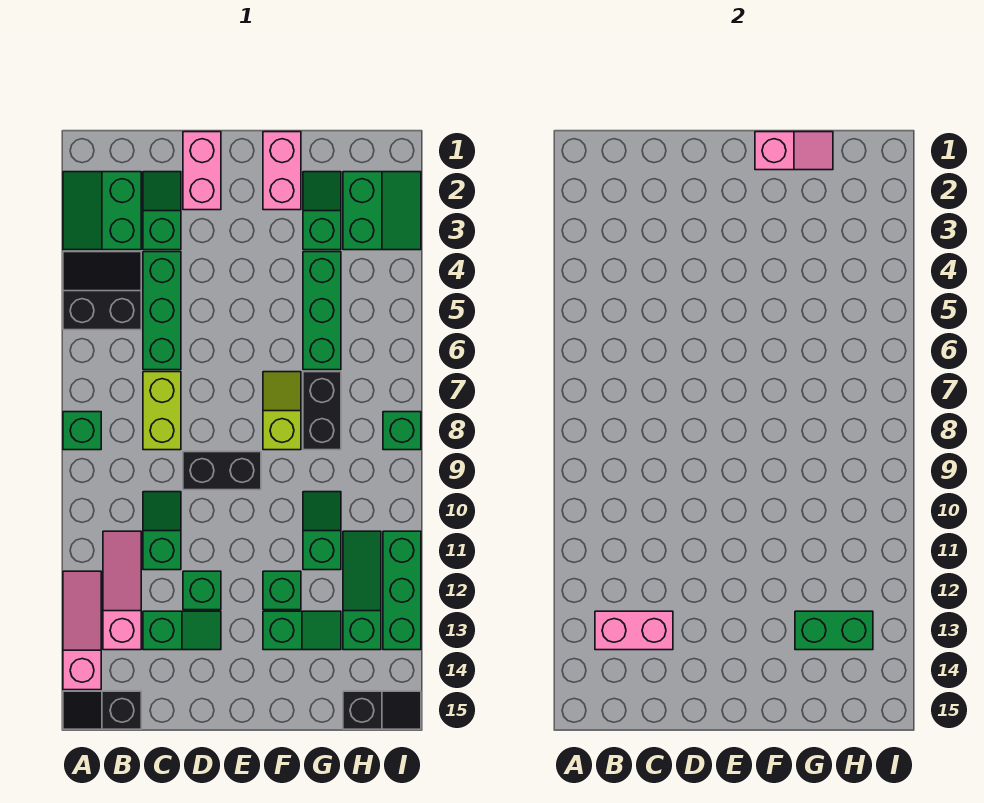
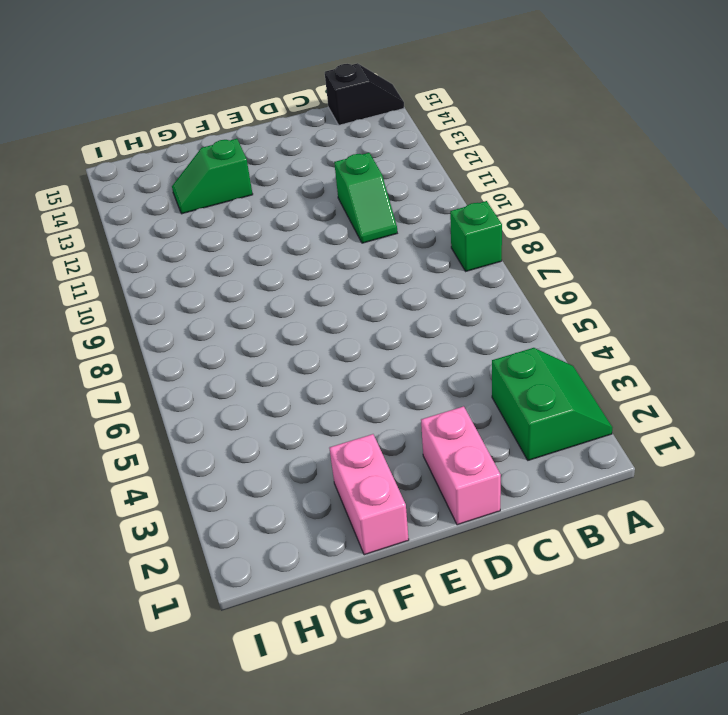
none -> black 2x2 slope [63,252,141,330]
none -> pink 1x3 slope [63,571,101,690]
none -> pink 1x3 slope [103,531,141,650]
none -> green 1x2 slope [143,172,181,250]

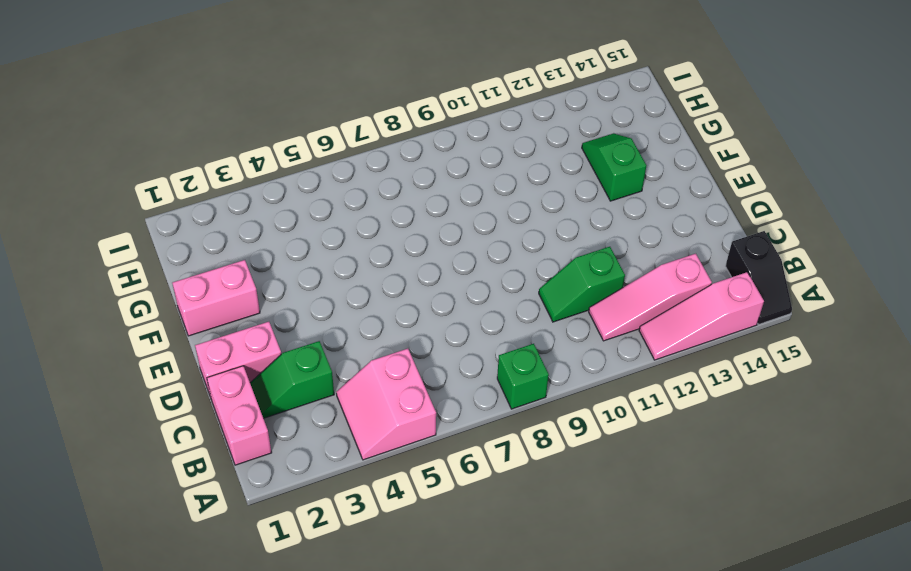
pink 2x2 slope [336,349,436,460] -> black 2x2 slope [63,252,141,330]
pink 1x2 brick [207,366,272,465] -> pink 1x2 brick moved to [595,611,673,650]
none -> green 2x2 slope [63,172,141,250]
none -> green 1x3 brick [143,252,181,370]
none -> lime 1x2 brick [143,372,181,450]
none -> green 1x2 slope [143,611,221,650]

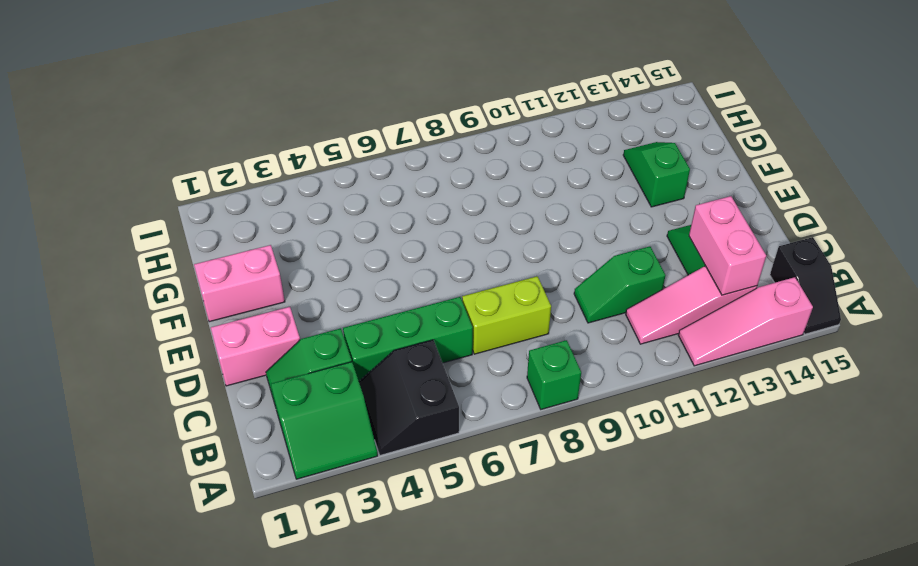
none -> black 1x2 brick [183,452,261,490]
none -> green 1x1 brick [183,571,221,610]
none -> lime 1x2 slope [263,372,301,450]
none -> green 1x1 brick [263,571,301,610]

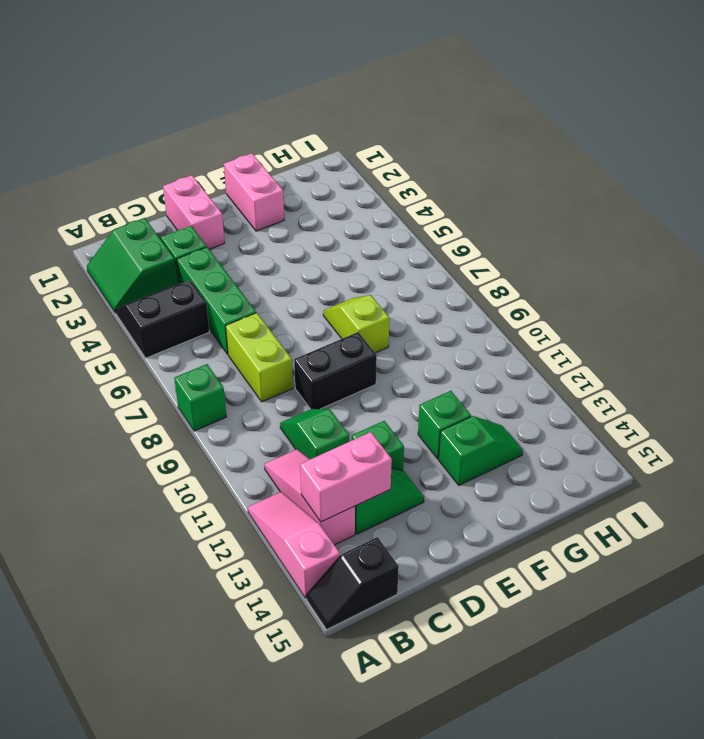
none -> green 1x2 slope [303,172,341,250]
none -> green 1x3 brick [303,252,341,370]
none -> black 1x2 brick [303,372,341,450]
none -> green 1x2 slope [303,492,341,570]

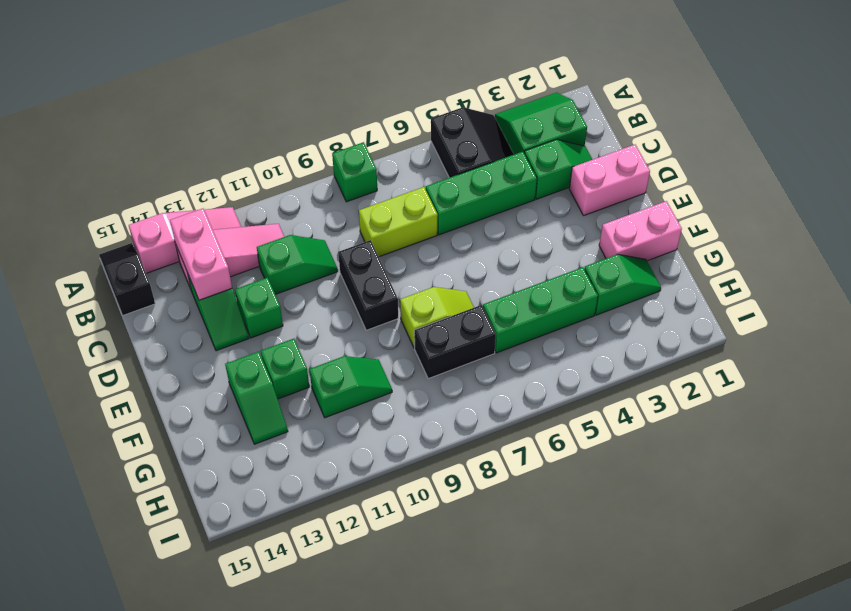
none -> green 2x2 slope [343,172,421,250]
none -> green 1x3 slope [343,531,381,650]
none -> black 1x2 slope [343,691,421,729]
none -> green 1x1 brick [383,412,421,450]

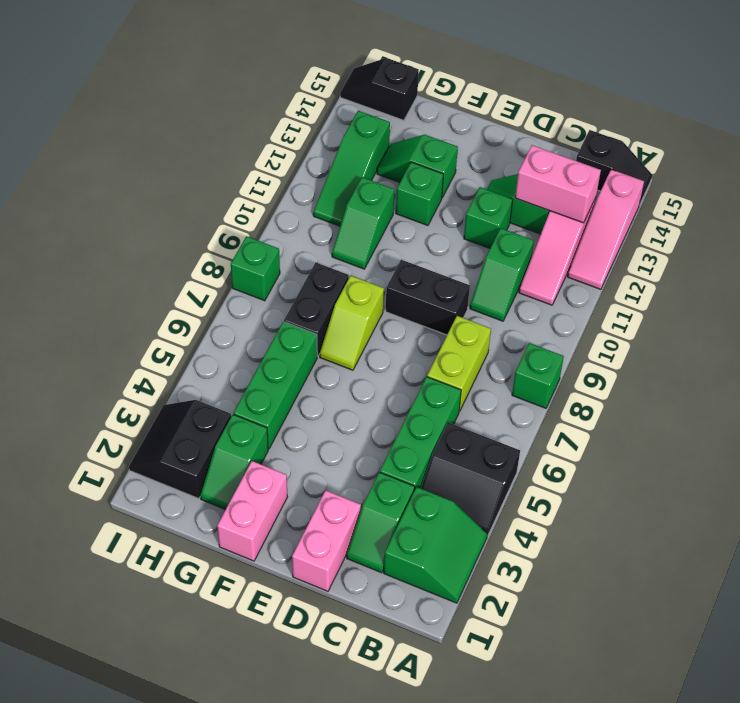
black 2x2 slope [129,400,231,499] -> green 2x2 slope [343,172,421,250]
none -> green 1x3 brick [383,531,421,650]
none -> pink 1x2 slope [755,132,833,170]
none -> green 1x2 brick [795,611,873,650]

